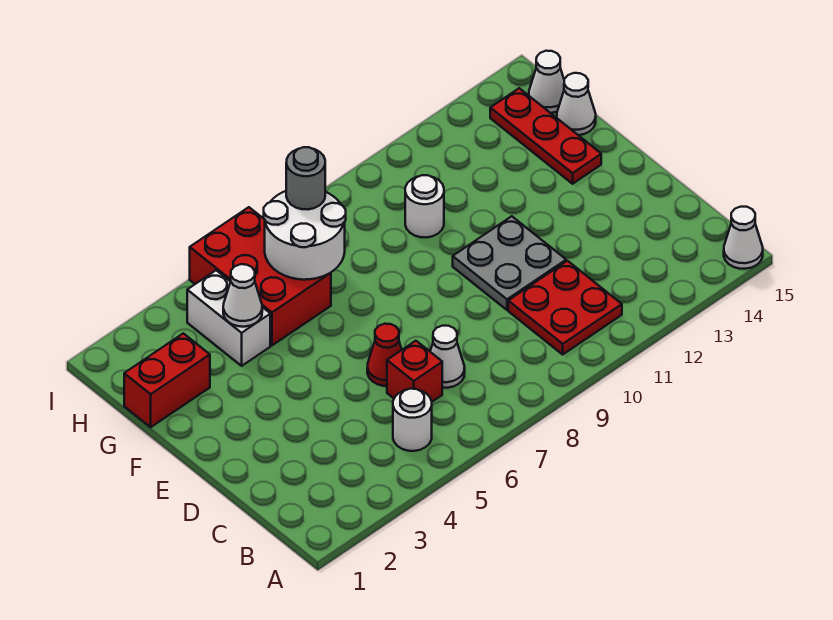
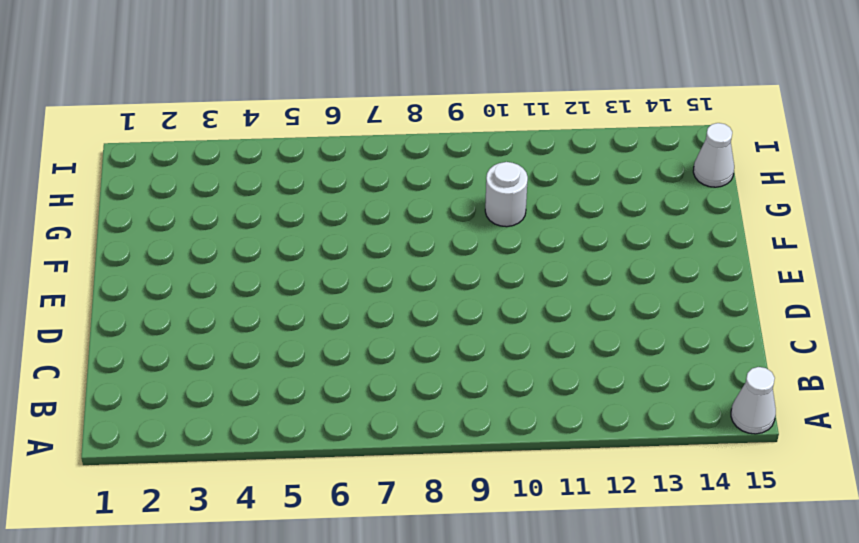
none -> white 1x1 round brick [393,389,432,451]
none -> red 2x2 plate [508,261,622,354]
none -> red 1x1 brick [387,341,442,402]

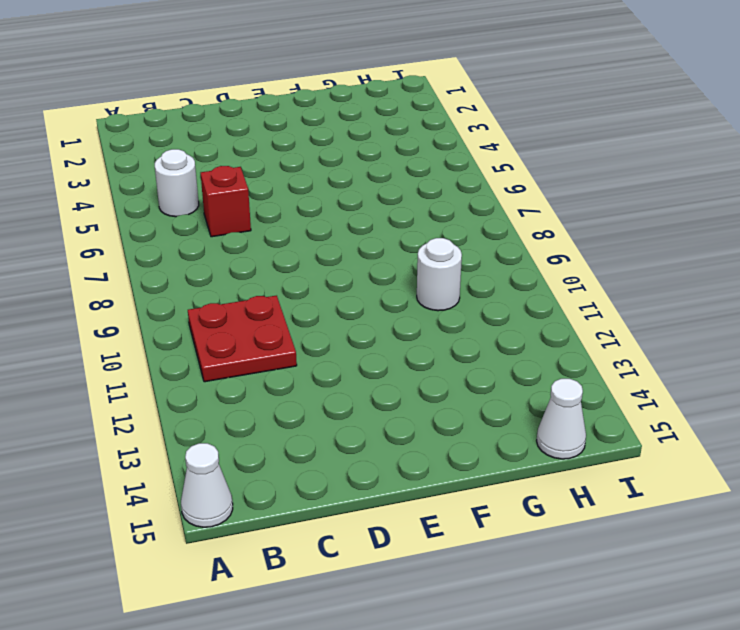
none -> white 1x1 cone [430,326,465,388]
none -> red 1x1 cone [367,324,402,386]
none -> grey 2x2 plate [453,216,566,310]

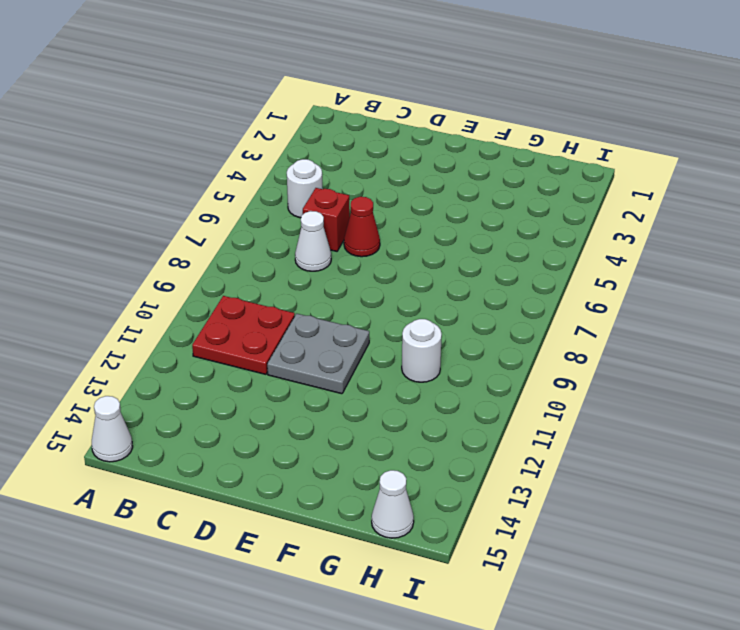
none -> red 1x3 plate [490,88,601,184]
none -> red 1x2 brick [124,333,210,427]
none -> white 1x2 brick [187,270,270,366]

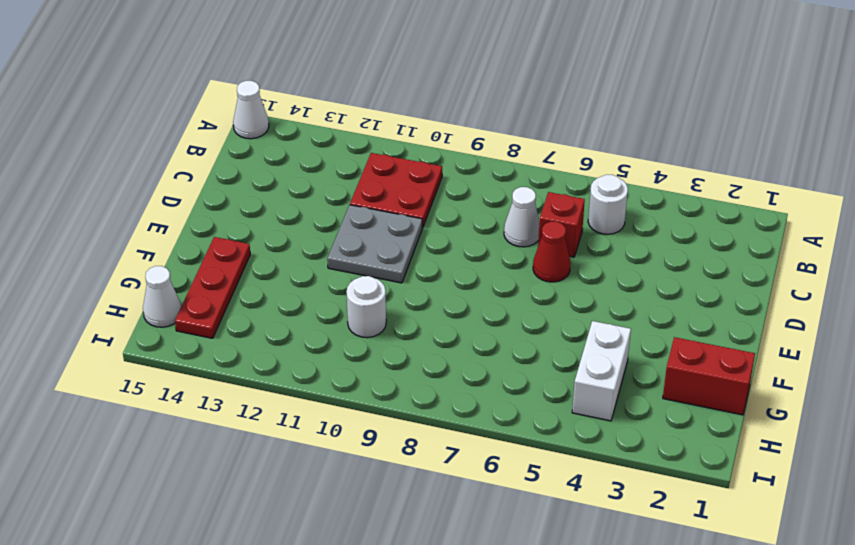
none -> red 2x3 brick [190,207,331,345]
none -> white 1x1 cone [557,73,596,135]
none -> white 1x1 cone [223,264,262,327]

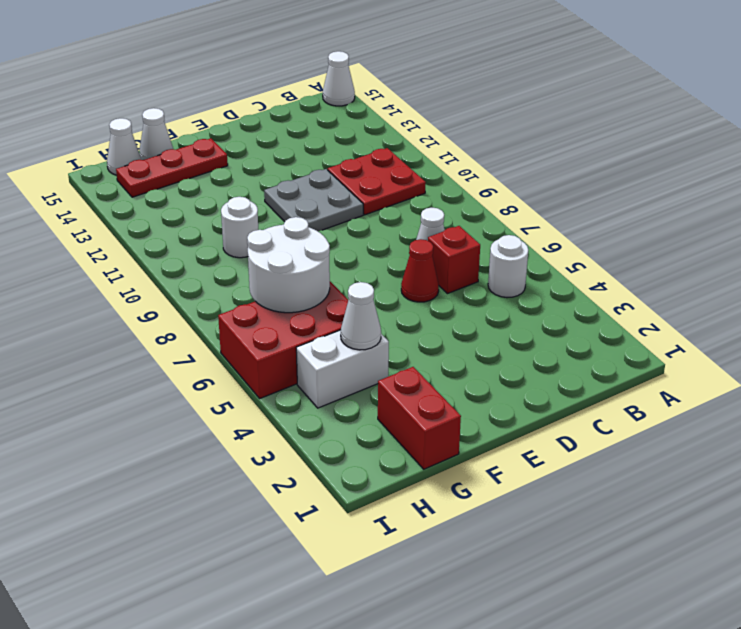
none -> grey 1x1 round brick [286,147,325,209]

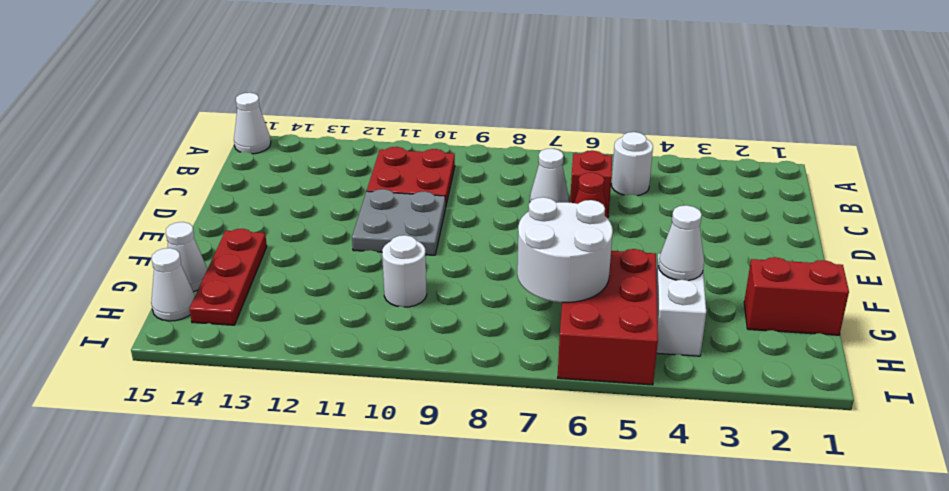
none -> grey 1x1 round brick [286,147,325,209]

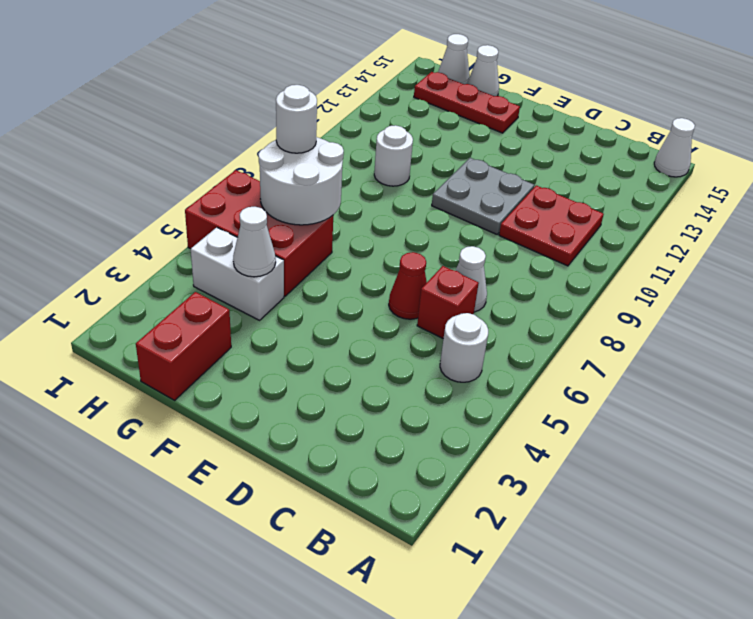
white 1x1 round brick [276,85,317,153] -> grey 1x1 round brick [286,147,325,209]

